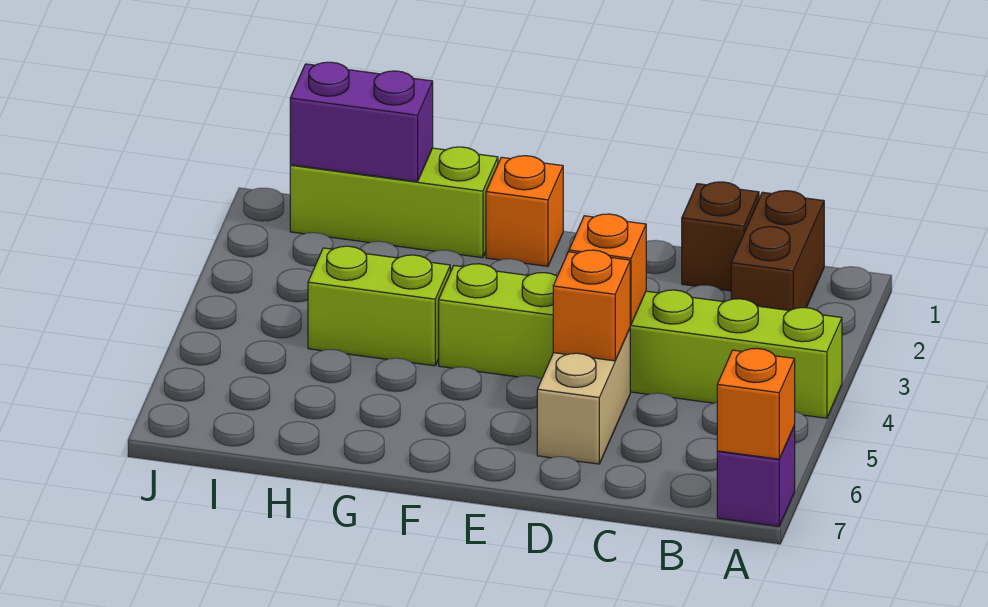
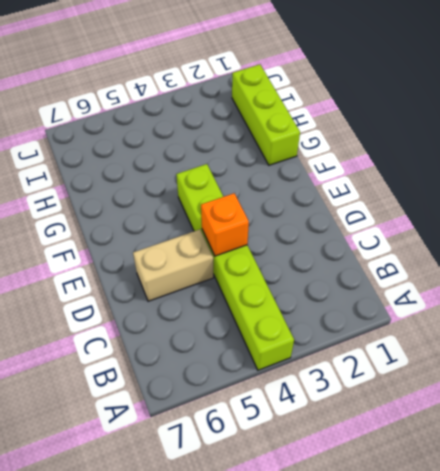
none -> purple 1x1 brick [717,426,795,526]
none -> brown 1x2 brick [731,191,824,311]
none -> brown 1x1 brick [682,182,759,291]

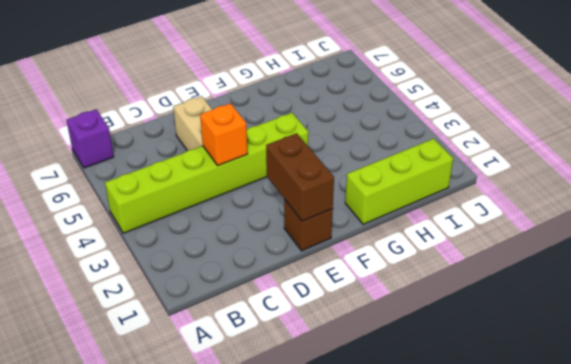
brown 1x1 brick [284,199,333,251] -> brown 1x1 brick moved to [682,182,759,291]
brown 1x2 brick [266,133,334,221] -> brown 1x2 brick moved to [731,191,824,311]
none -> orange 1x1 brick [486,156,563,266]
none -> lime 1x2 brick [308,246,450,366]
none -> orange 1x1 brick [717,348,795,459]

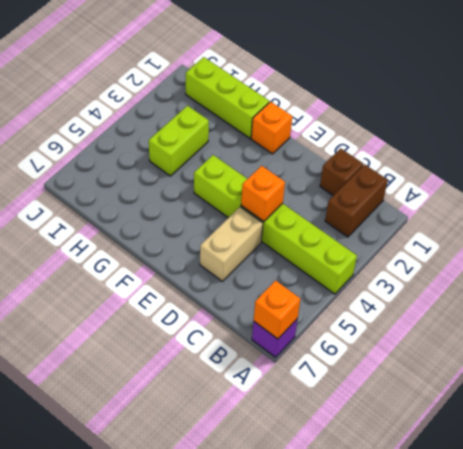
lime 1x2 brick [149,106,209,176] -> lime 1x2 brick turned to [308,246,450,366]
none -> orange 1x1 brick [553,250,630,361]
none -> purple 1x2 brick [290,62,433,182]

